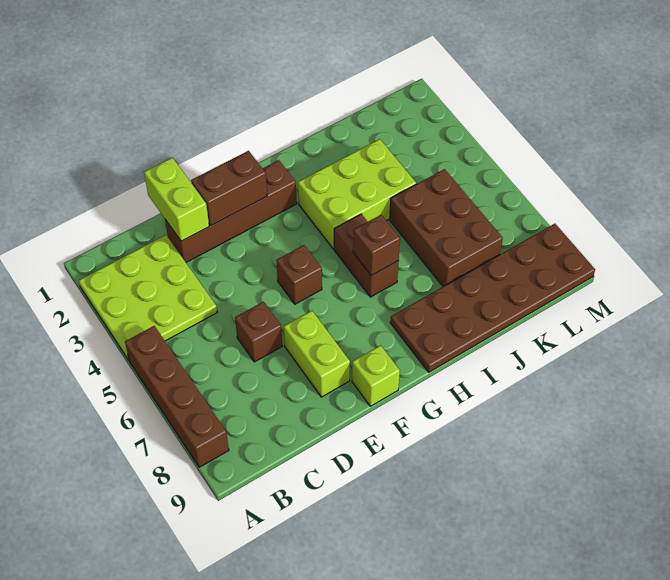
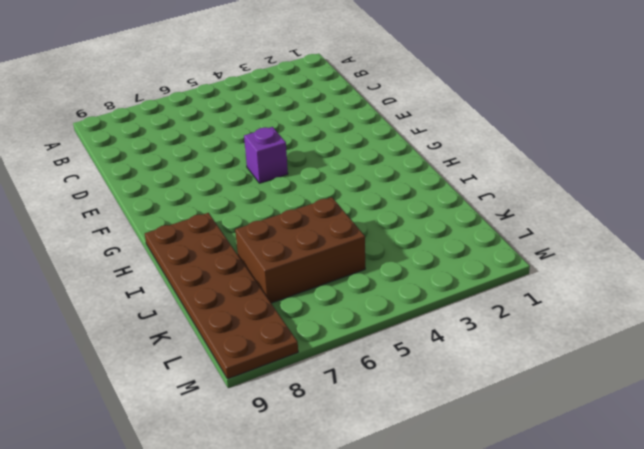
purple 1x1 brick [244,127,288,183] -> brown 1x1 brick [276,245,322,304]
none -> lime 3x3 plate [79,235,217,360]
none -> brown 1x4 brick [125,326,229,467]
none -> brown 1x4 brick [165,160,297,262]

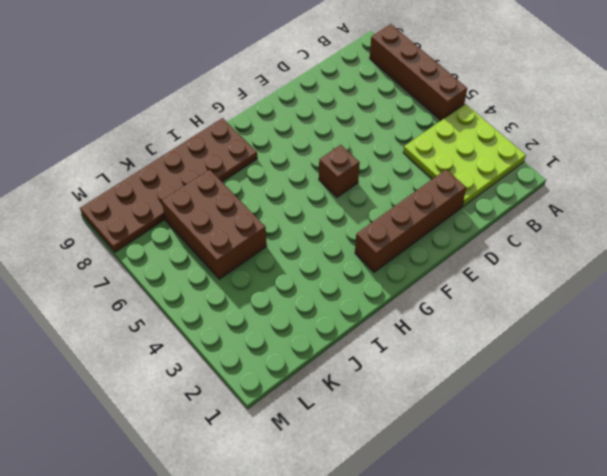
none -> brown 1x1 brick [235,302,282,362]
none -> lime 1x2 brick [284,311,350,397]
none -> lime 1x1 brick [352,345,400,406]

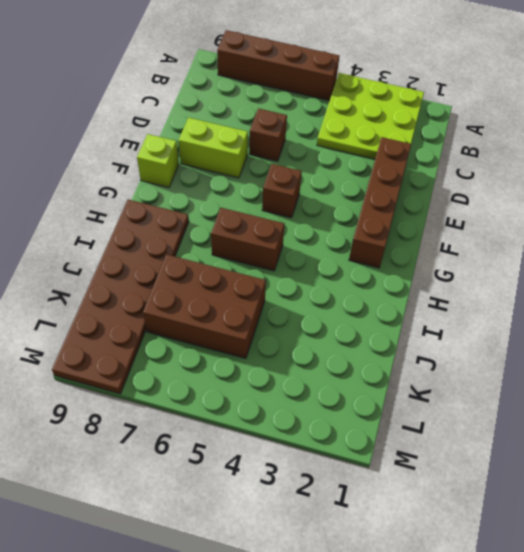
none -> lime 2x3 brick [298,139,416,249]
none -> lime 1x2 brick [144,158,209,241]
none -> brown 1x2 brick [191,151,267,226]

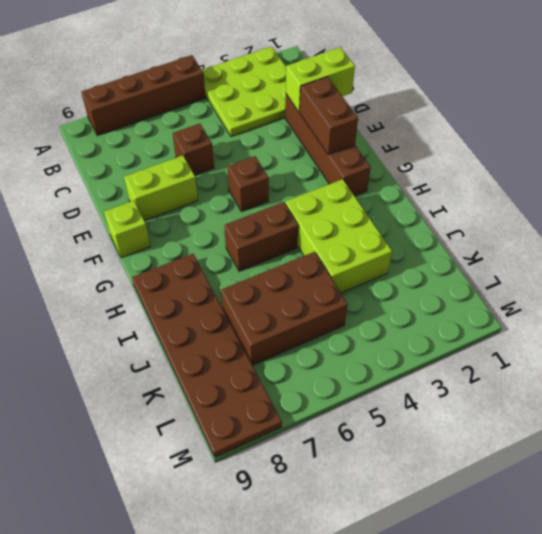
none -> brown 1x1 brick [353,215,400,276]

